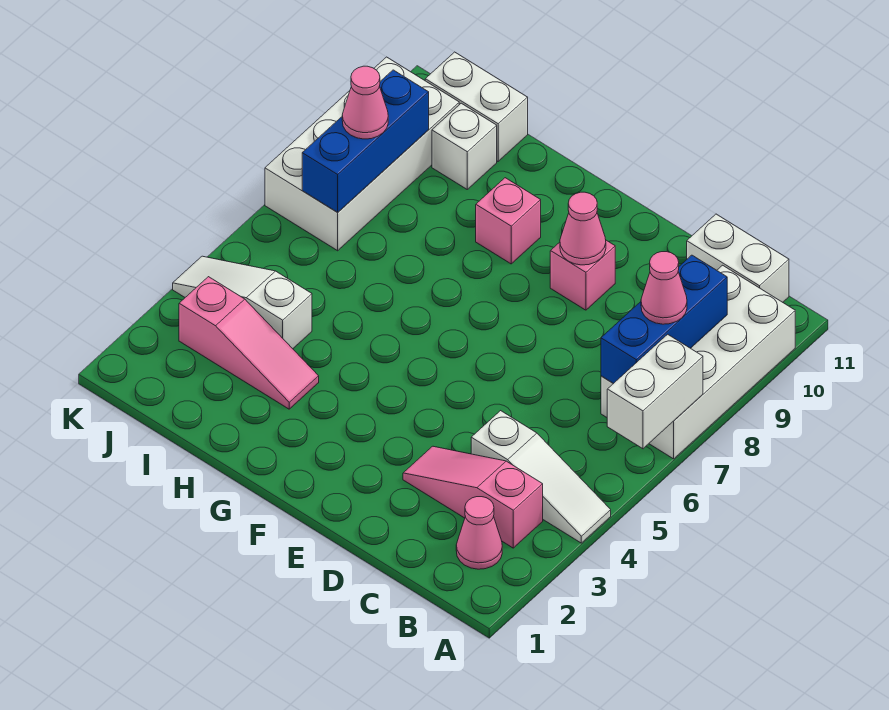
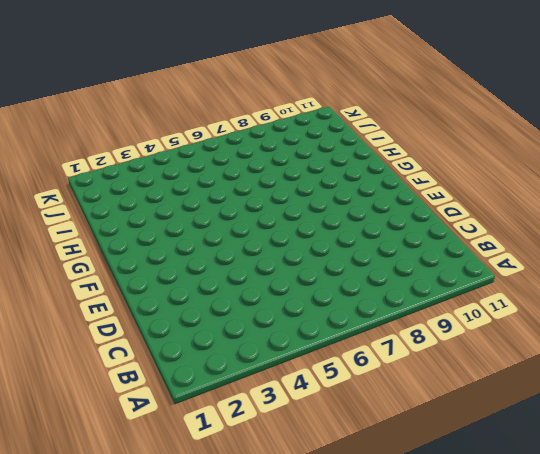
none -> white 1x3 slope [471,411,611,543]
none -> white 2x4 brick [601,265,795,459]
none -> pink 1x1 cone [456,497,502,569]

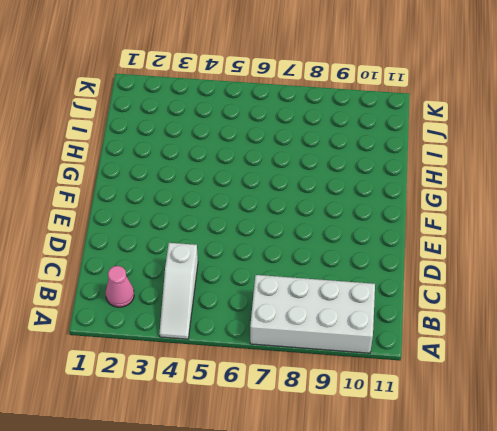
none -> pink 1x3 slope [403,446,543,548]
none -> white 1x2 brick [687,214,789,302]
none -> pink 1x1 brick [550,240,615,310]

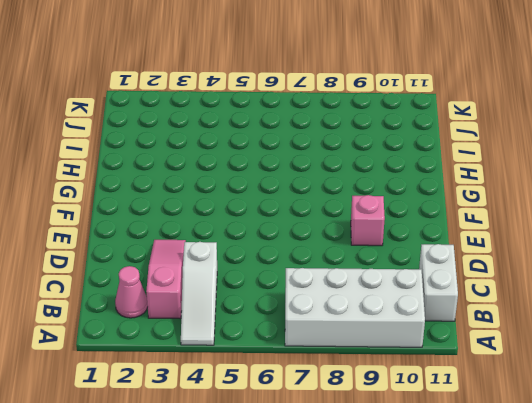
none -> pink 1x1 brick [476,178,541,264]
none -> pink 1x3 slope [179,277,319,409]
none -> white 1x3 slope [173,256,312,349]

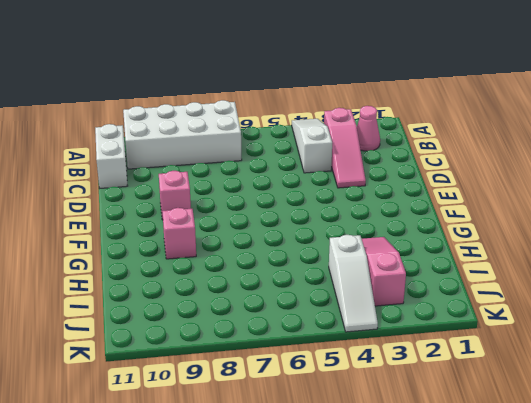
none -> white 1x1 brick [432,103,497,189]
none -> white 1x2 brick [425,52,528,161]
none -> white 2x4 brick [265,57,459,251]

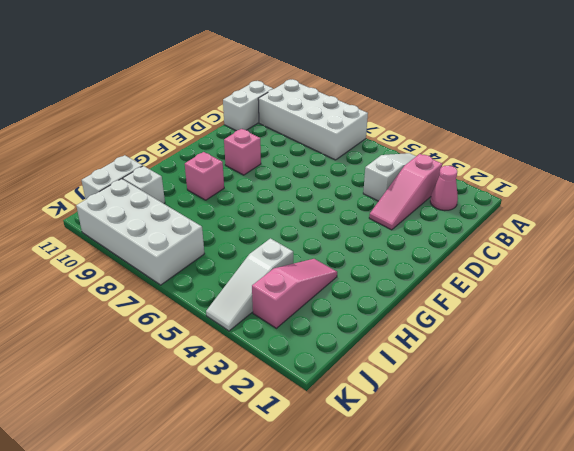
none -> white 1x2 brick [607,334,703,449]
none -> blue 1x3 brick [601,255,727,384]
none -> pink 1x1 cone [560,192,606,265]

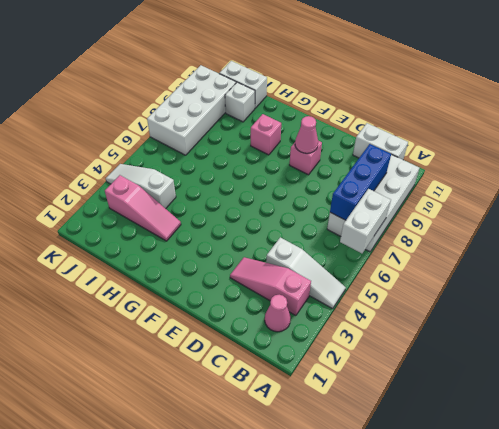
none -> blue 1x3 brick [302,70,429,212]
none -> pink 1x1 cone [641,252,687,324]
none -> pink 1x1 cone [342,66,388,139]

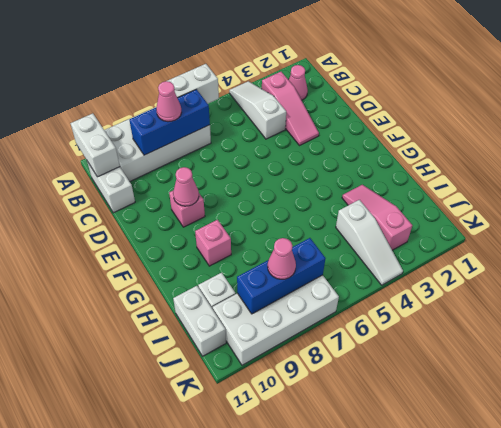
white 1x2 brick [70,113,120,177] -> none

